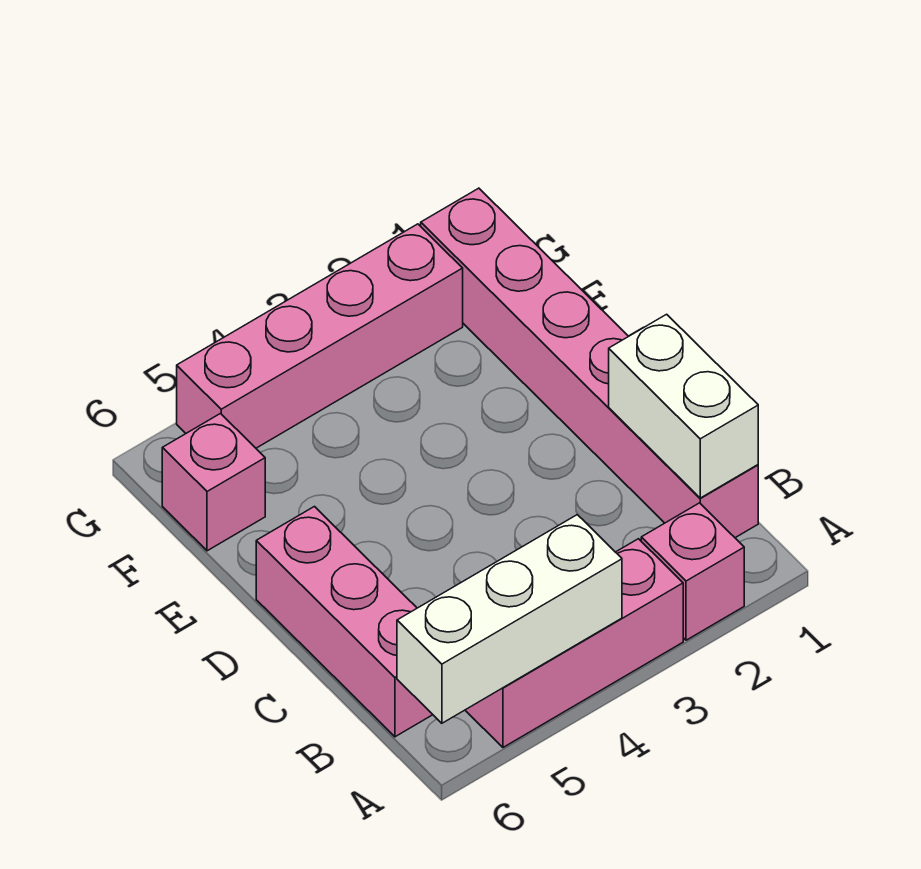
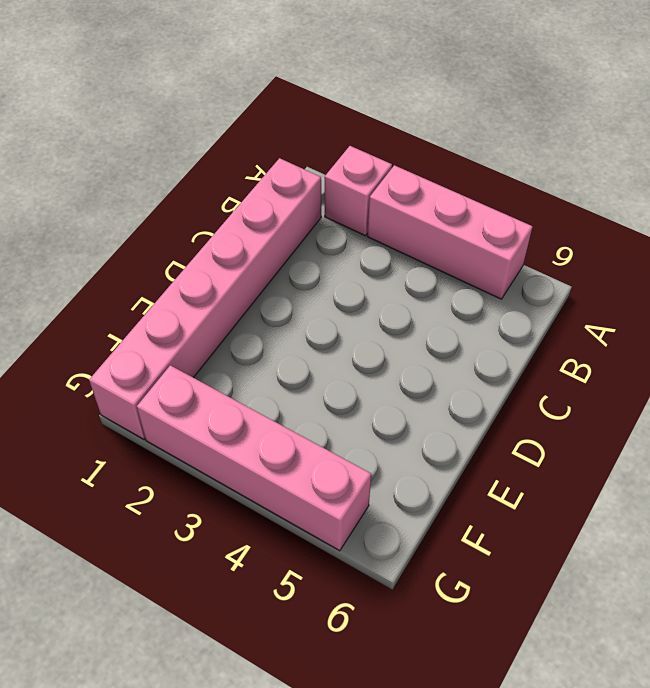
none -> pink 1x3 brick [256,507,433,737]
none -> pink 1x1 brick [162,414,265,551]

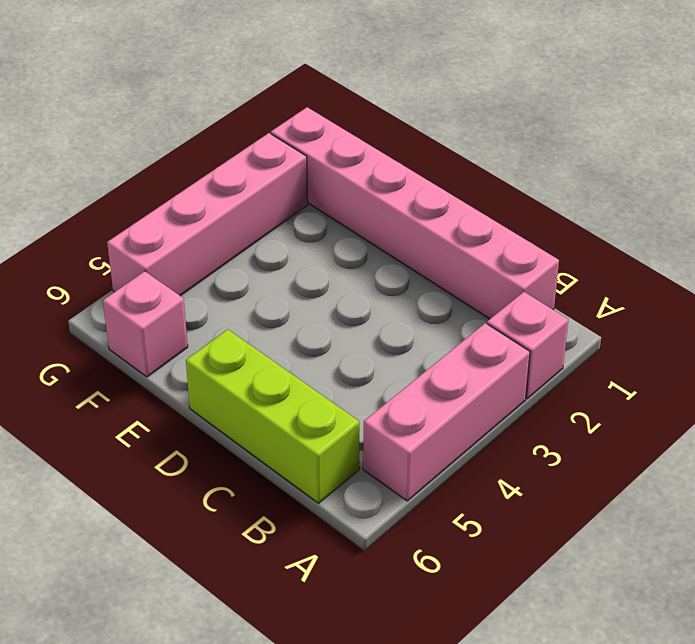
lime 1x3 brick [186,329,359,503] -> pink 1x3 brick [256,507,433,737]
none -> white 1x3 brick [397,515,622,723]
none -> white 1x2 brick [609,314,758,498]

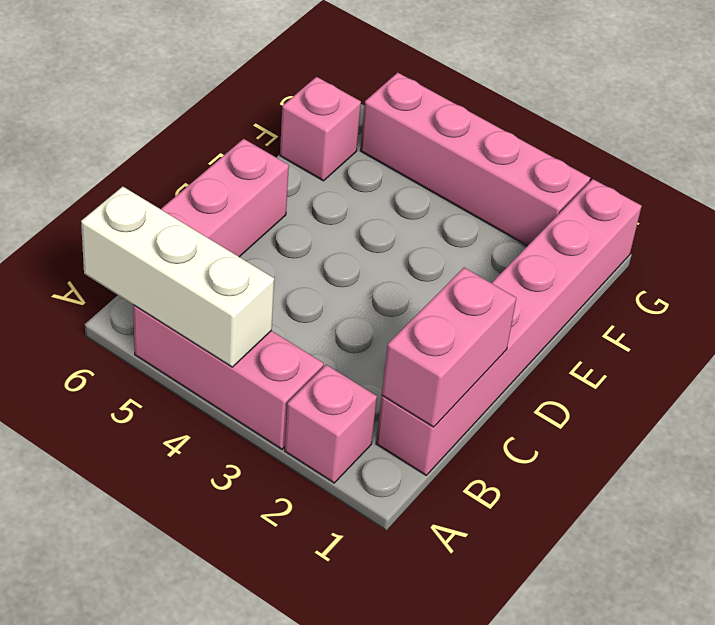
pink 1x2 brick [382,268,516,427] -> white 1x2 brick [609,314,758,498]

